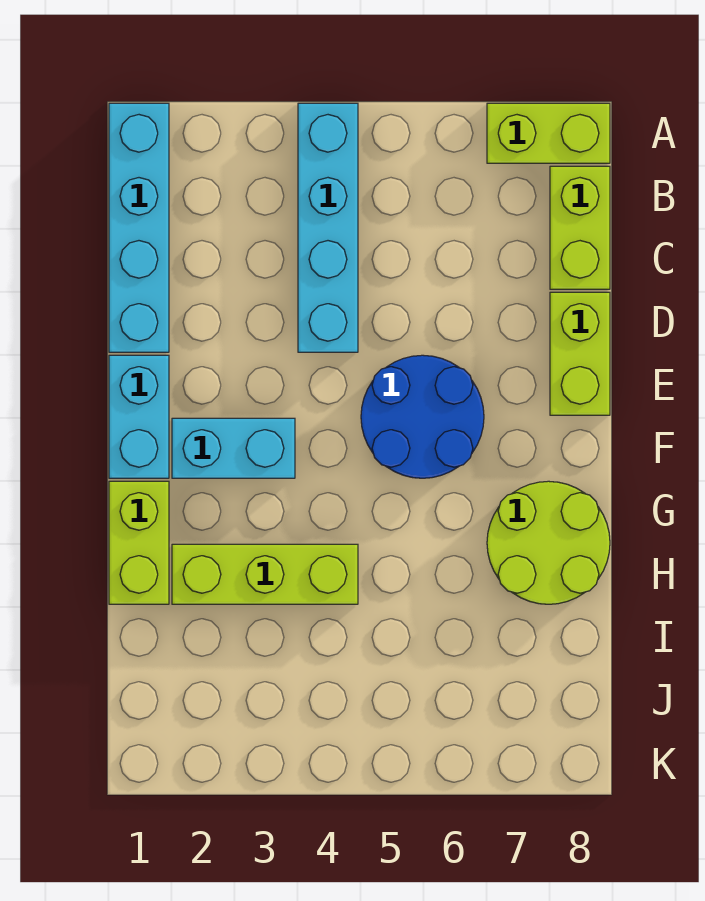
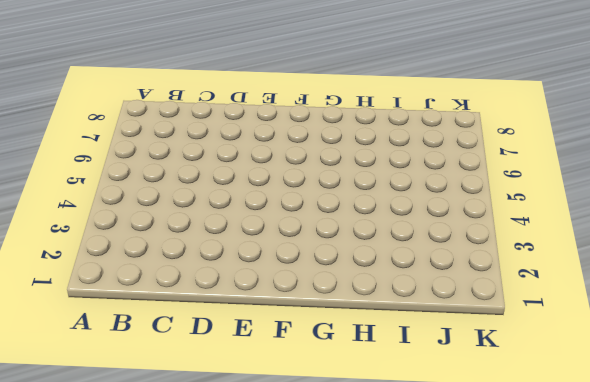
none -> cyan 1x4 brick [109,103,169,352]
none -> cyan 1x4 brick [298,103,358,352]

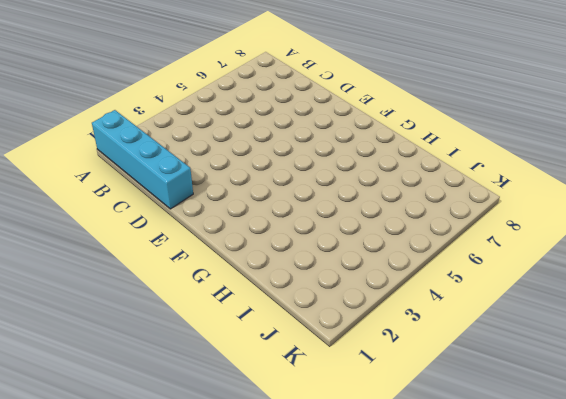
none -> cyan 1x4 brick [298,103,358,352]
none -> lime 1x2 brick [487,103,610,163]

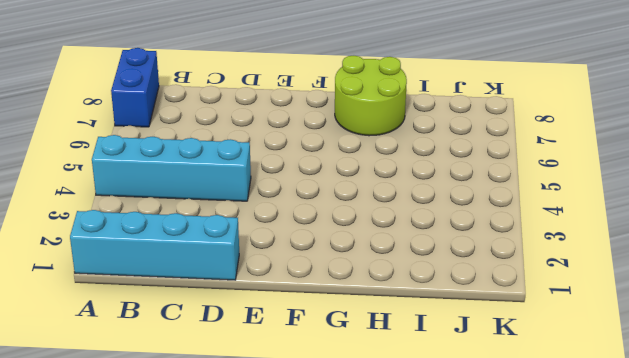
blue 1x2 brick [111,48,159,127] -> lime 1x2 brick [487,103,610,163]
none -> lime 1x2 brick [550,166,610,289]
none -> lime 1x2 brick [550,292,610,415]

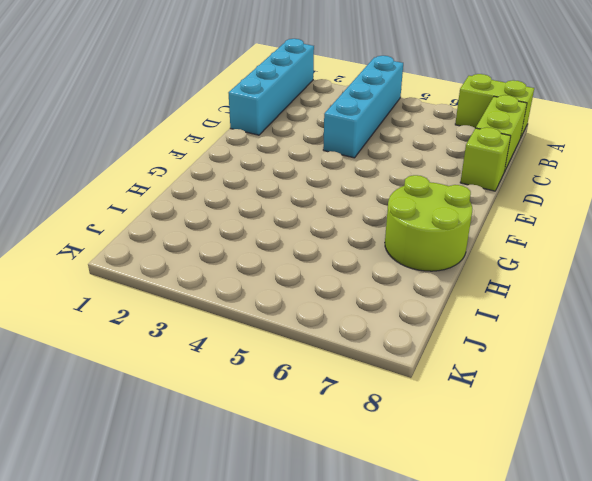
lime 1x1 brick [460,127,511,191] -> lime 1x2 brick [550,292,610,415]
none -> cyan 1x2 brick [109,355,169,478]
none -> blue 2x2 round brick [361,355,484,478]

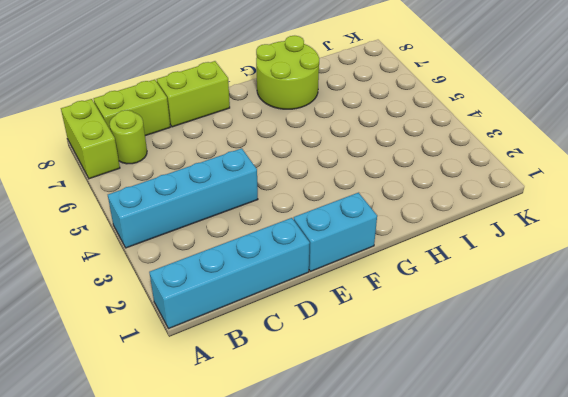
lime 1x1 round brick [110,110,147,164] -> none
none -> blue 2x2 round brick [361,355,484,478]
none -> cyan 1x2 brick [172,418,295,478]

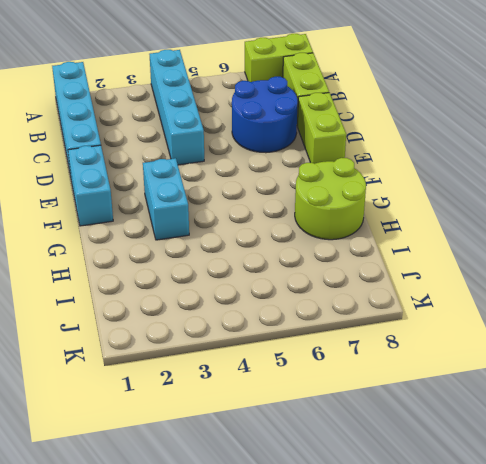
blue 2x2 round brick [232,77,298,153] -> blue 2x2 round brick moved to [361,355,484,478]
cyan 1x2 brick [143,158,189,240] -> cyan 1x2 brick turned to [172,418,295,478]
none -> lime 1x2 brick [109,481,169,604]
none -> lime 1x3 brick [172,544,358,604]

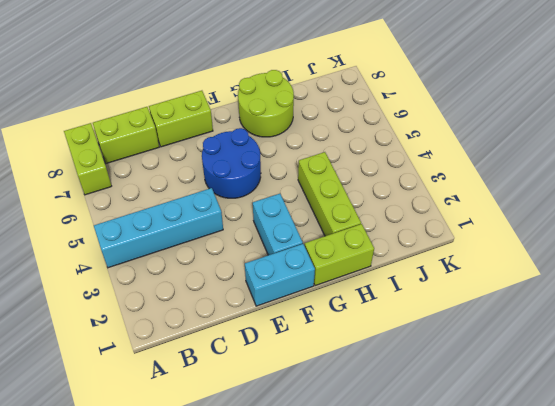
none -> cyan 1x4 brick [109,103,169,352]

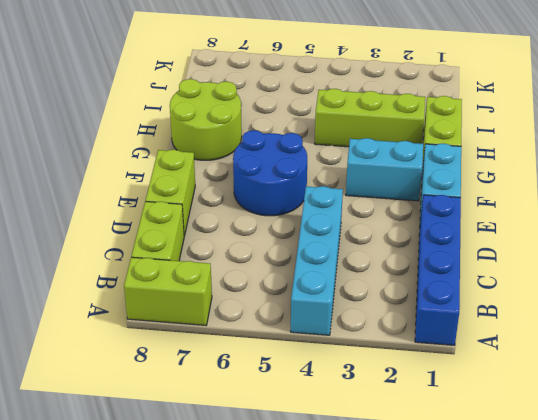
blue 1x4 brick [415,195,461,345] -> cyan 1x4 brick [109,103,169,352]

